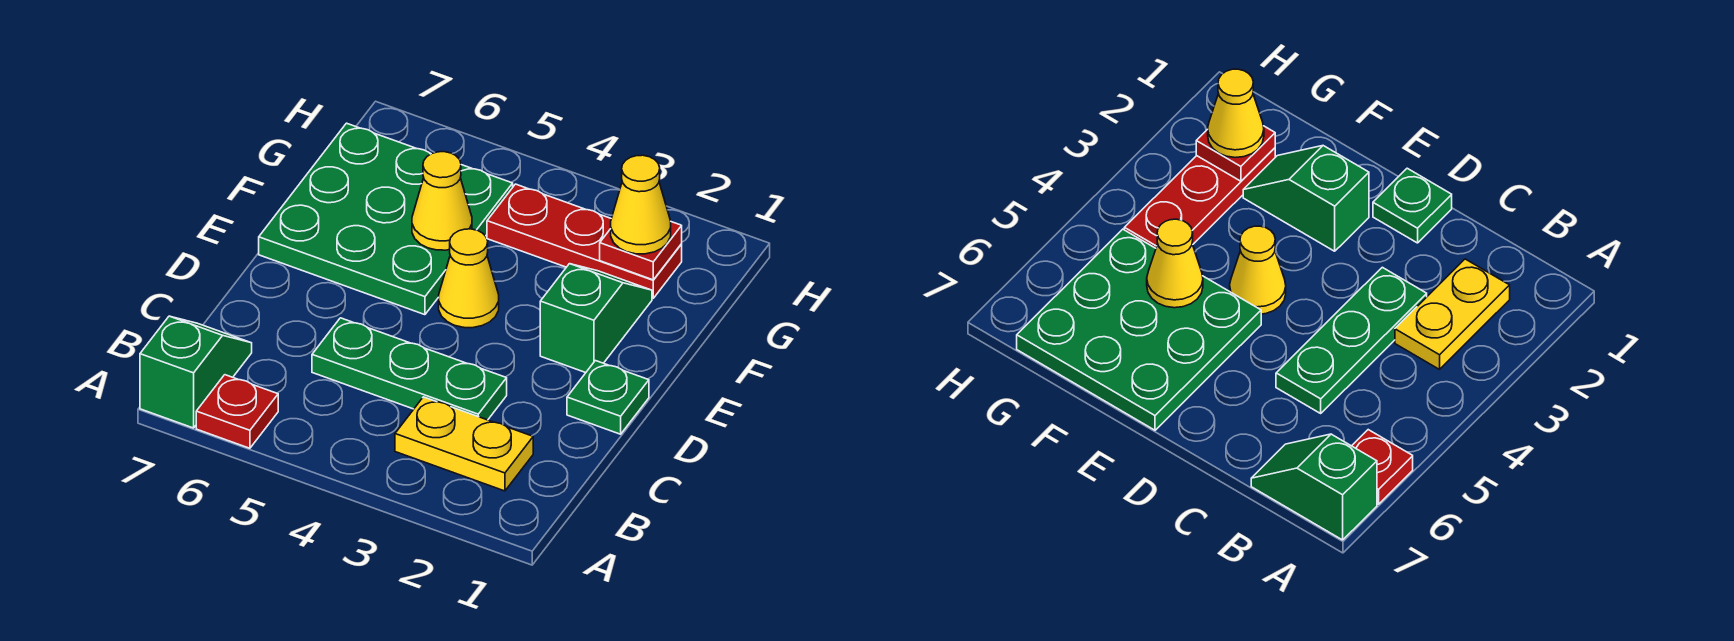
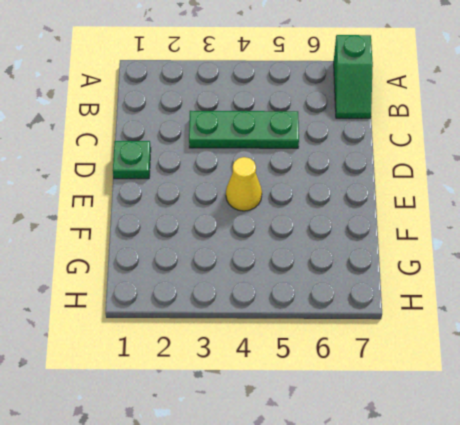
none -> red 1x1 plate [196,375,278,448]
none -> yellow 1x2 plate [395,397,533,491]
none -> green 1x2 slope [540,264,652,373]

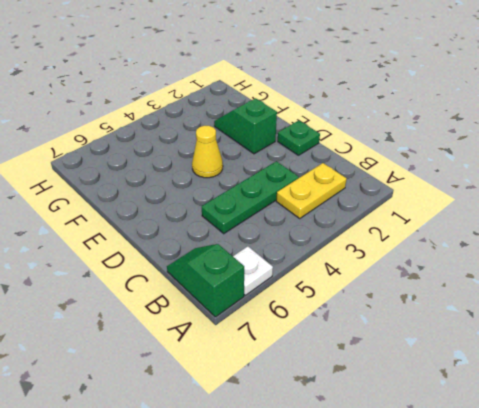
white 1x1 plate [233,246,273,295] -> red 1x1 plate [196,375,278,448]
none -> green 3x3 plate [259,123,513,315]
none -> red 1x3 plate [487,184,682,298]
none -> yellow 1x1 cone [412,152,472,250]

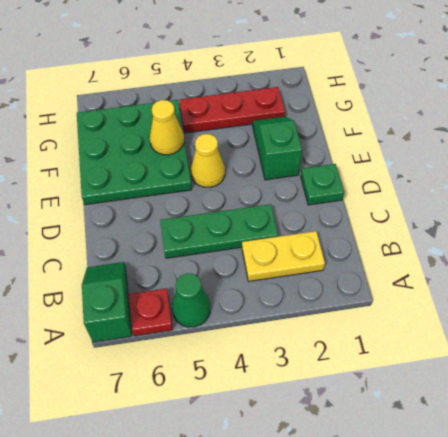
green 1x1 cone [172,273,210,327] -> none
none -> red 1x1 plate [600,222,682,280]
none -> yellow 1x1 cone [611,155,671,254]

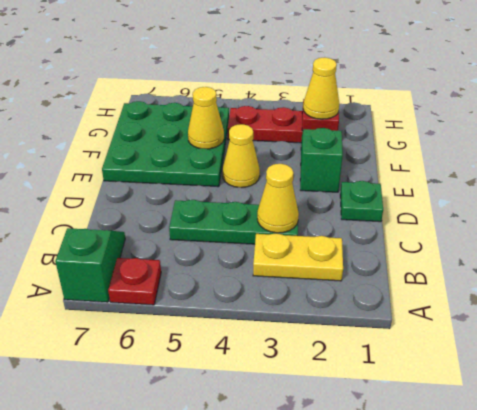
yellow 1x1 cone [257,164,299,233] -> none

